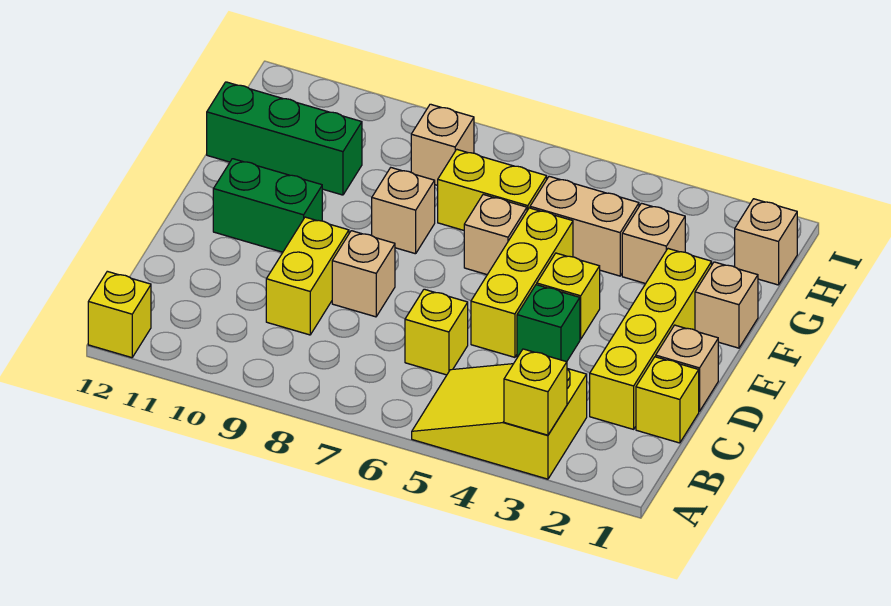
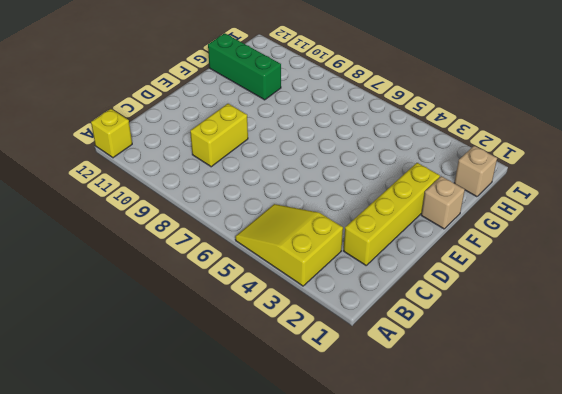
none -> yellow 1x1 brick [636,357,699,443]
none -> yellow 1x1 brick [405,289,468,375]
none -> tan 1x1 brick [656,325,718,411]

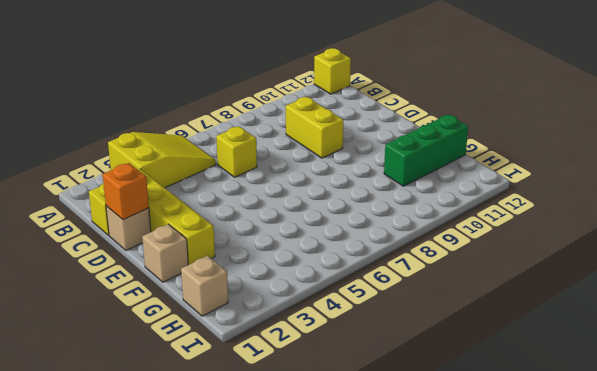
orange 1x1 brick [103,163,149,220] -> none
none -> green 1x1 brick [517,285,580,362]
none -> yellow 1x3 brick [471,208,573,357]
none -> tan 1x1 brick [332,231,395,317]

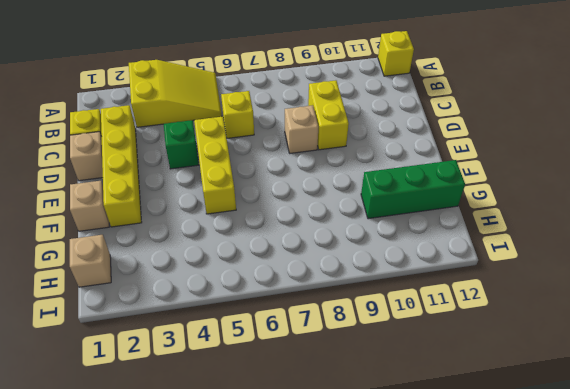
none -> yellow 1x1 brick [537,253,600,339]
none -> green 1x2 brick [213,159,322,252]
none -> tan 1x1 brick [464,195,527,275]

